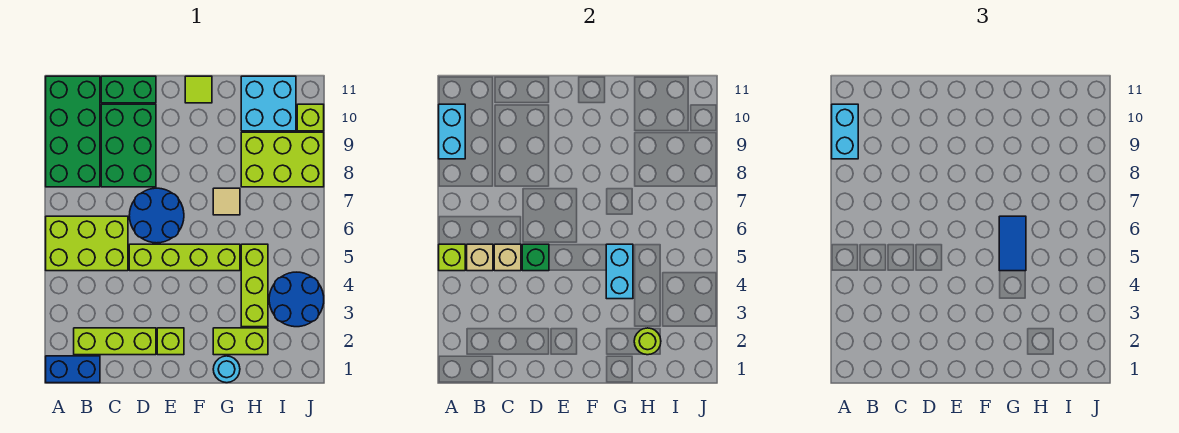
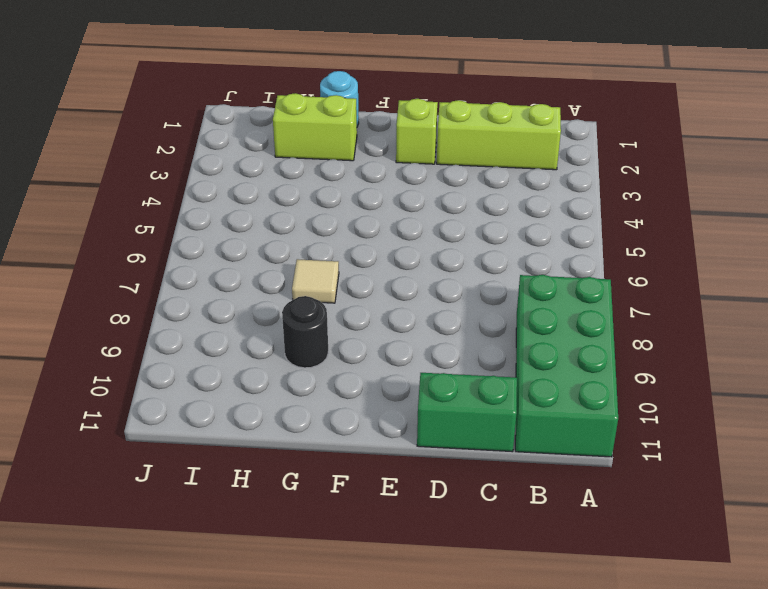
black 1x1 round brick [282,296,328,368] -> none
none -> blue 1x2 brick [46,356,100,383]
none -> lime 2x3 brick [46,216,128,271]
none -> green 2x3 brick [101,104,156,187]

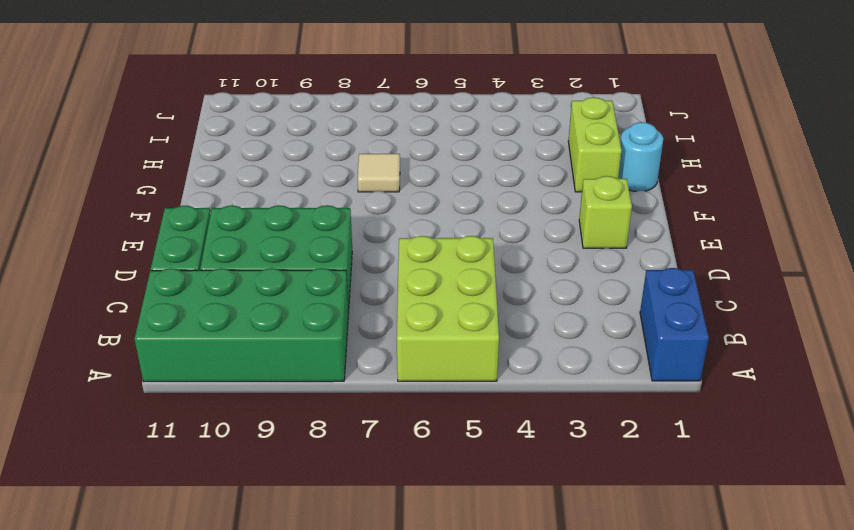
none -> lime 1x3 brick [74,328,156,355]
none -> lime 1x4 brick [129,244,240,271]
none -> blue 2x2 round brick [129,188,184,243]

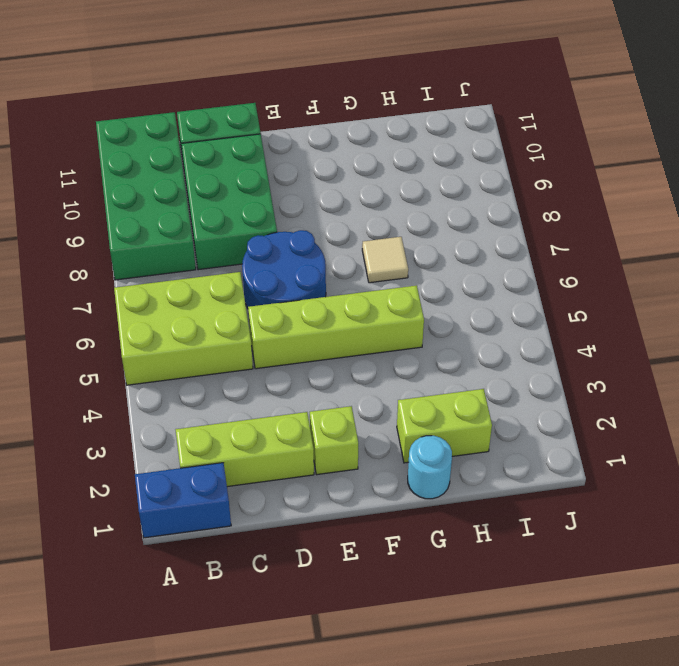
none -> lime 1x1 tile [185,76,212,103]
none -> lime 1x3 brick [241,244,268,327]
none -> lime 2x3 brick [241,132,324,187]

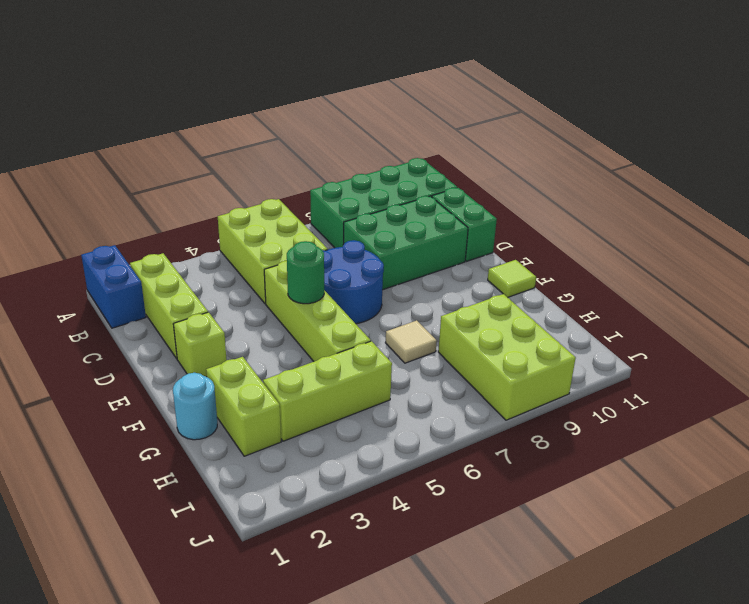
green 1x1 round brick [287,241,324,304] -> none
none -> cyan 2x2 brick [241,76,296,131]
none -> blue 2x2 round brick [269,272,324,327]
none -> lime 1x1 brick [297,104,324,131]

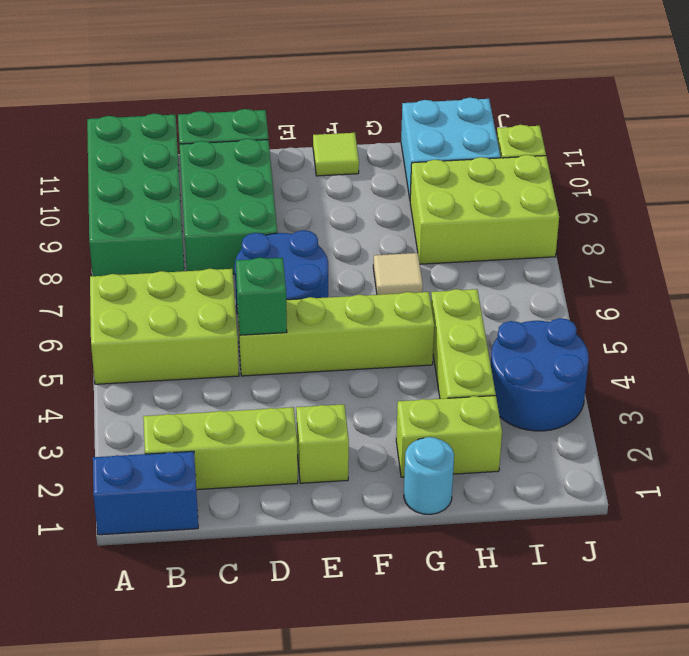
none -> lime 1x1 brick [439,244,465,271]
none -> cyan 1x2 brick [439,104,465,159]
none -> tan 1x1 brick [467,244,493,271]

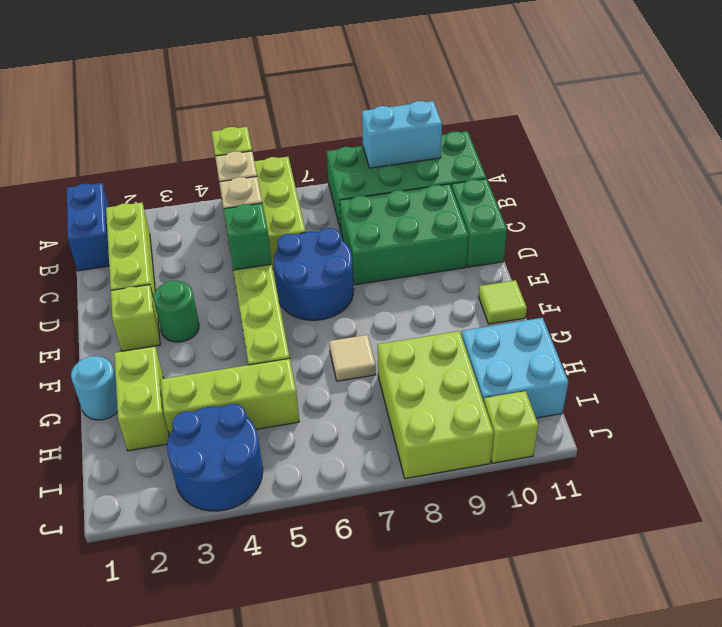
green 1x1 round brick [153,281,199,342] -> none
none -> cyan 1x2 brick [606,244,633,299]
none -> lime 1x1 round brick [634,328,661,355]
none -> cyan 1x2 brick [832,104,858,159]

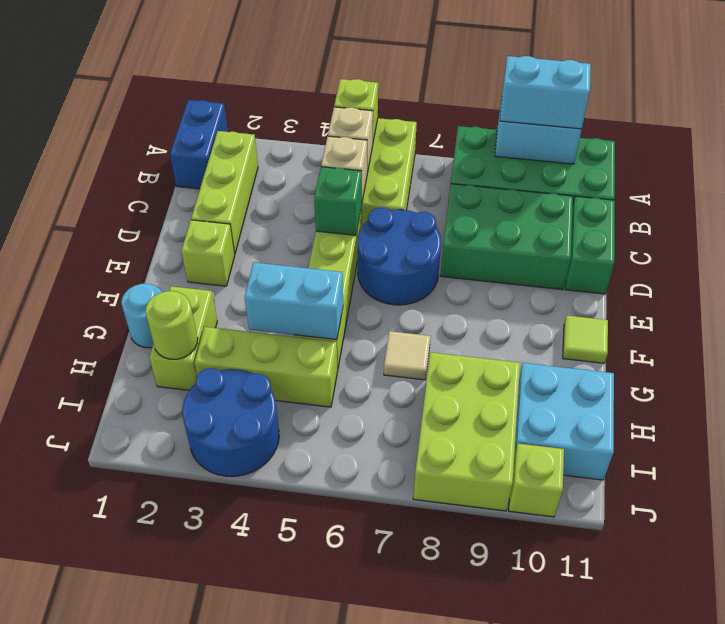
none -> blue 1x2 tile [999,216,1026,271]

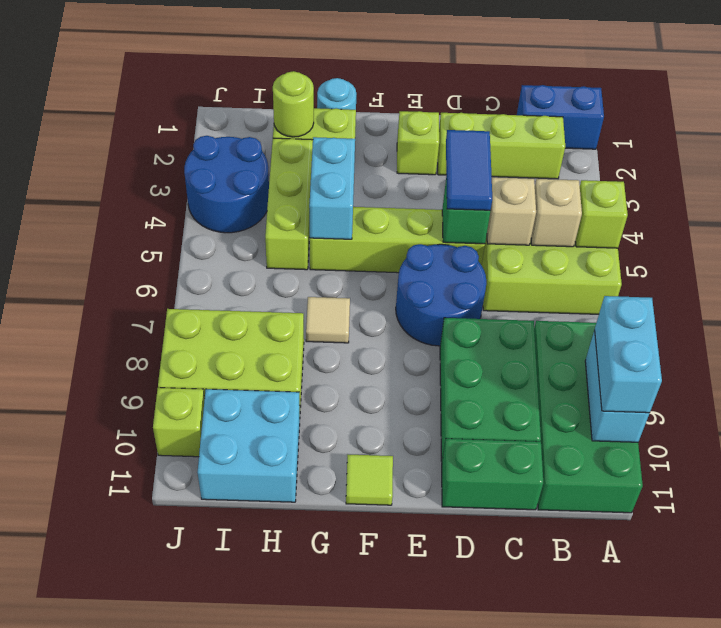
blue 1x2 tile [446,130,492,210] -> blue 1x2 tile moved to [999,216,1026,271]

